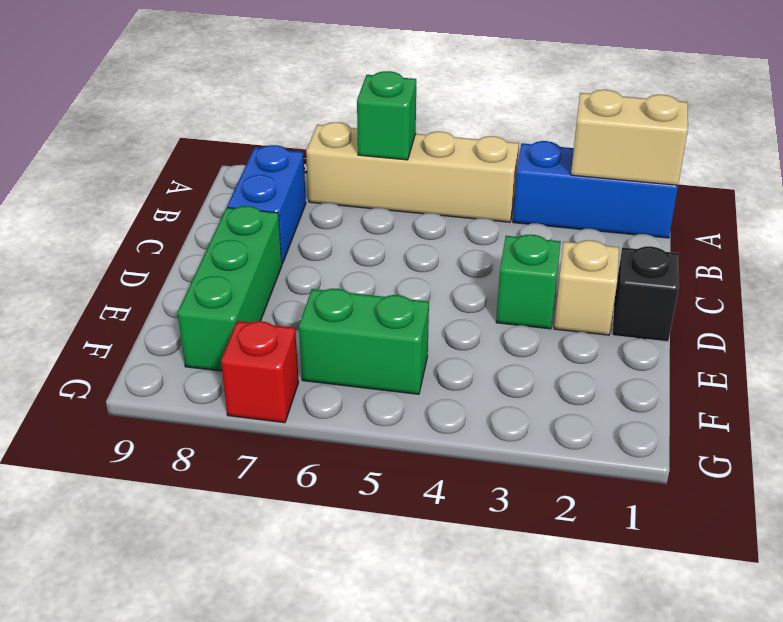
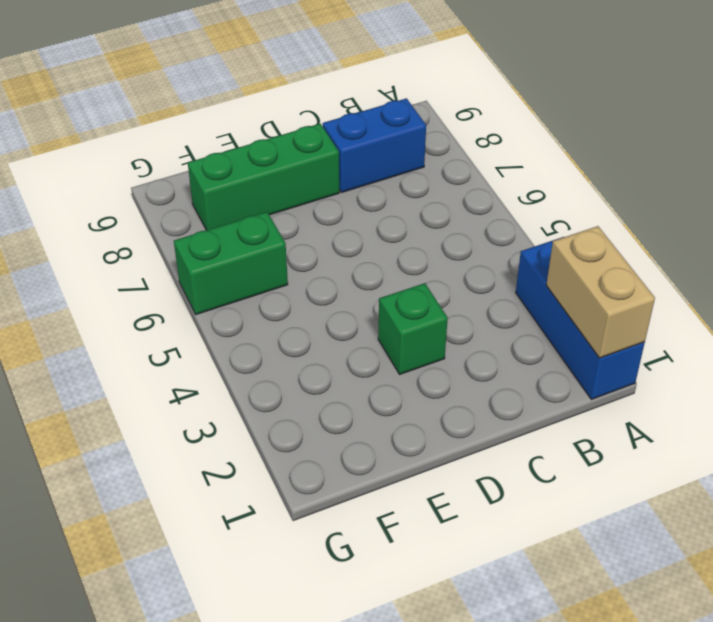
green 1x2 brick [174,212,288,314] -> green 1x2 brick turned to [299,289,429,394]
none -> tan 1x4 brick [306,122,519,222]
none -> black 1x1 brick [612,246,679,342]

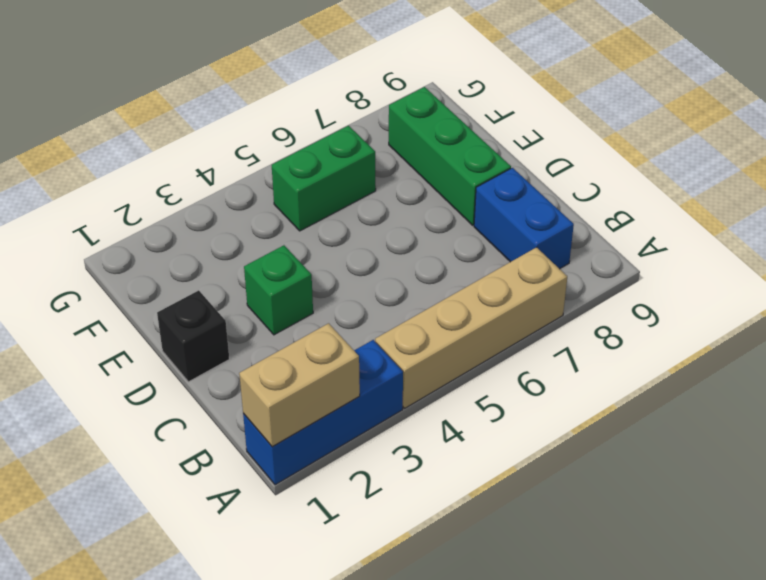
none -> tan 1x1 brick [554,240,619,335]
none -> red 1x1 brick [221,321,299,423]

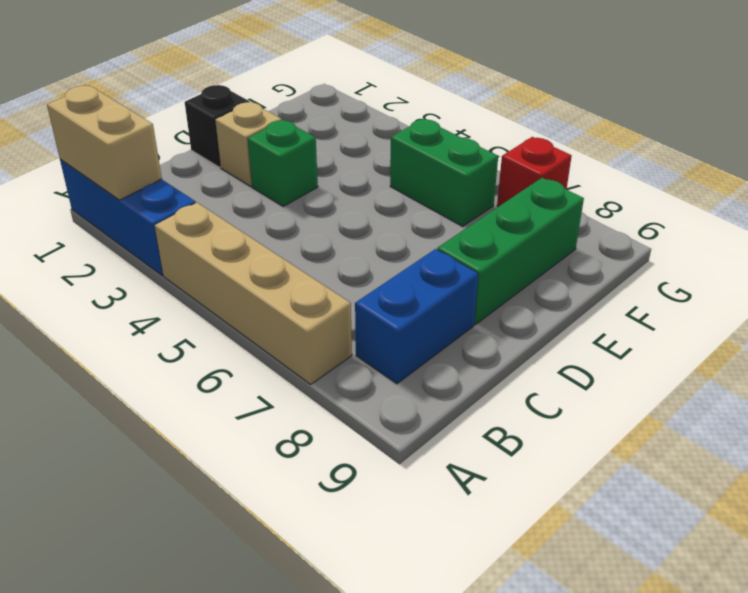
none -> green 1x1 brick [357,71,416,160]

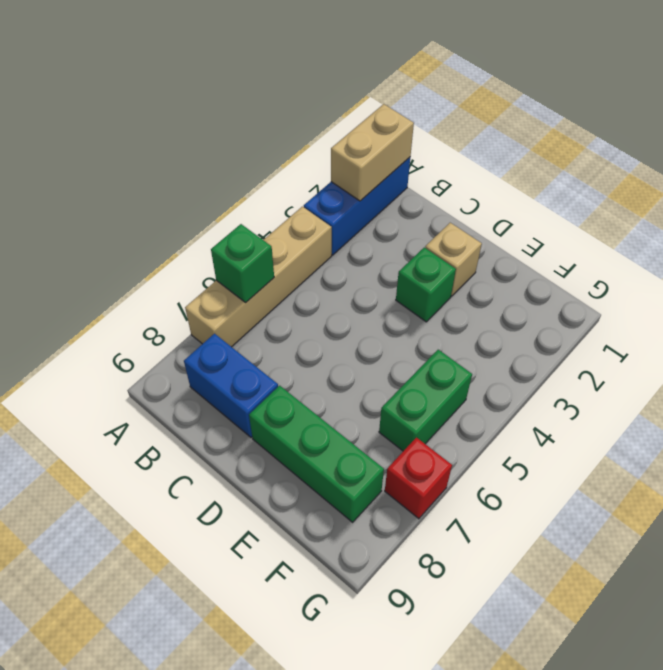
none -> black 1x1 brick [612,246,679,342]

